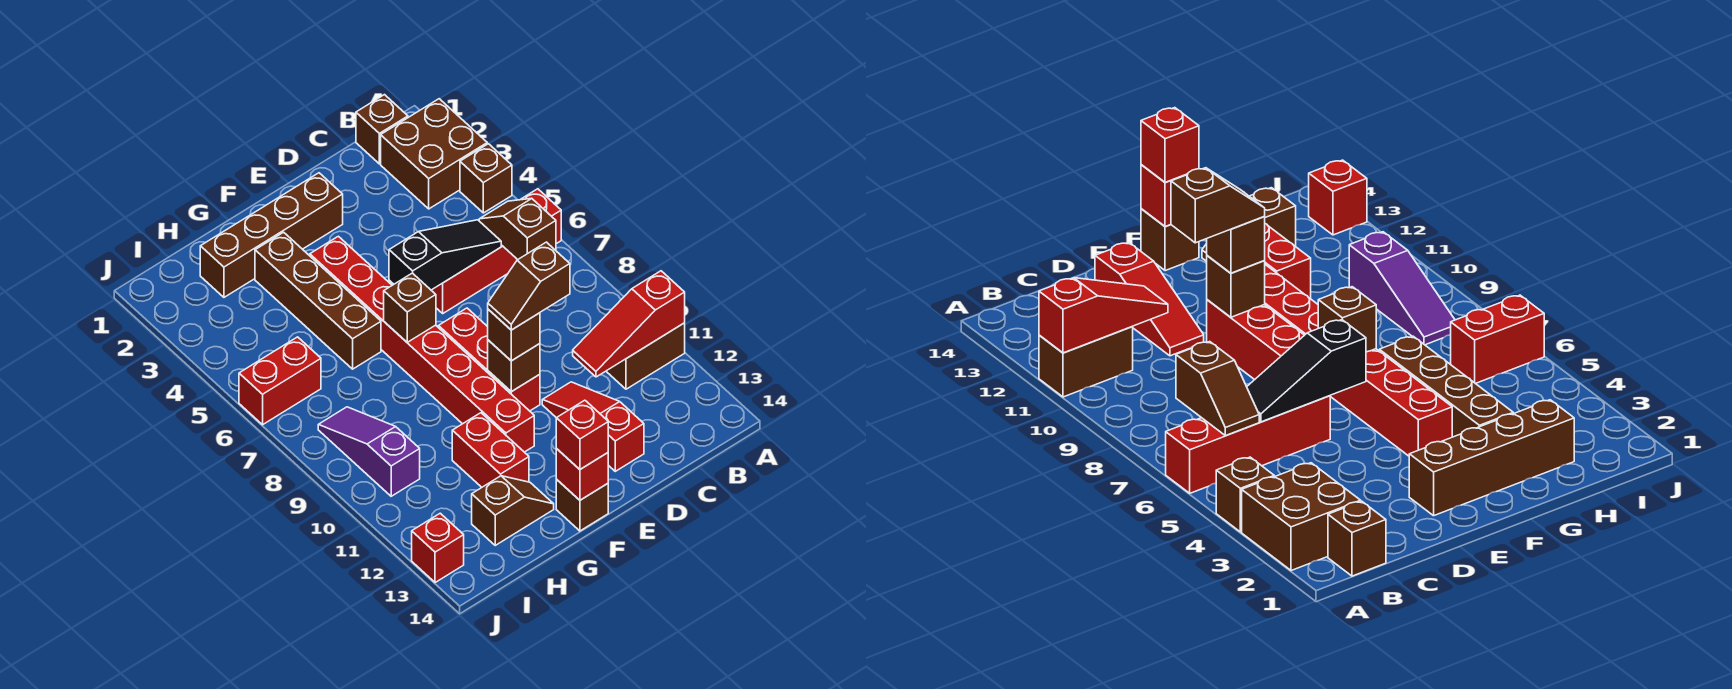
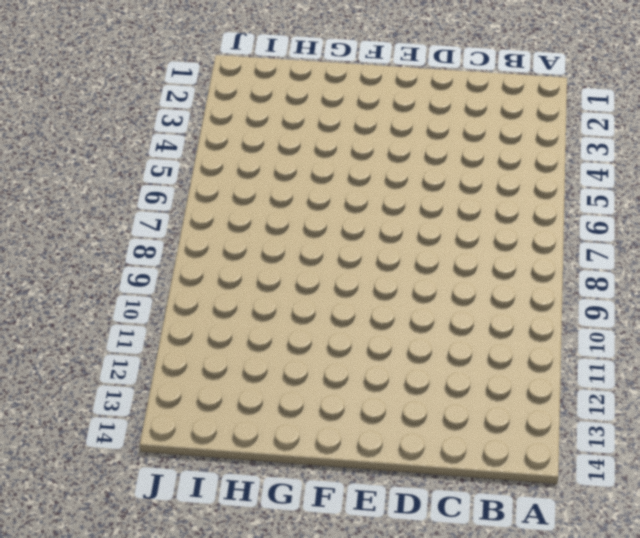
none -> brown 2x2 brick [381,99,487,209]
none -> brown 1x1 brick [460,144,512,213]
none -> red 1x4 brick [431,189,561,313]

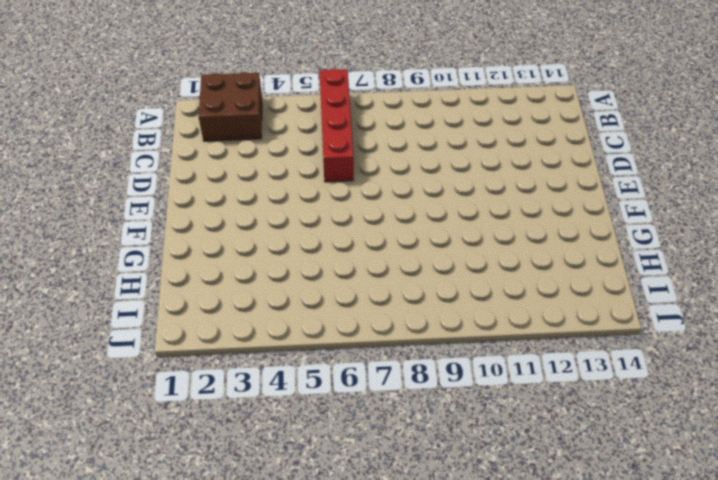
none -> brown 1x1 brick [460,144,512,213]
none -> brown 1x2 brick [606,323,685,389]
none -> brown 1x1 brick [356,95,408,164]

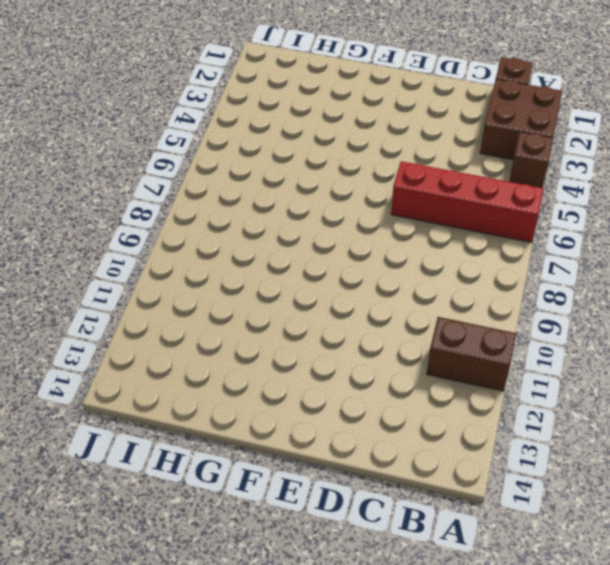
none -> red 1x3 slope [542,382,644,471]
none -> brown 1x4 brick [200,173,343,297]
none -> red 1x3 brick [438,308,540,411]

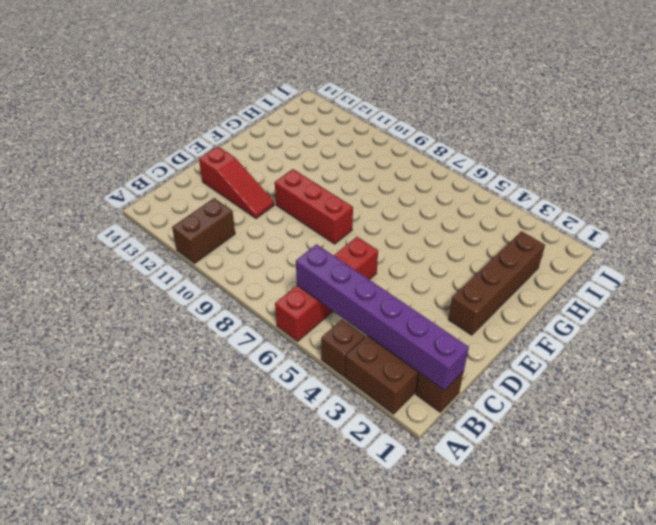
purple 1x6 brick [296,244,469,391] -> brown 1x2 slope [479,199,556,260]
none -> red 1x8 brick [310,236,534,452]
none -> brown 1x1 brick [556,480,608,531]
none -> brown 1x4 brick [255,232,381,369]

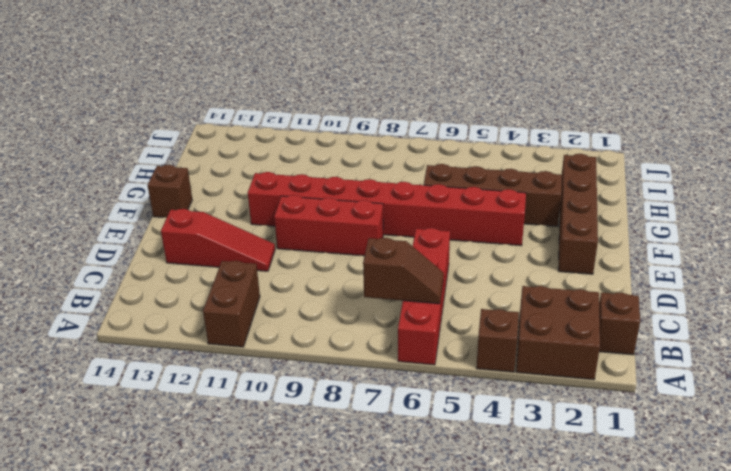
none -> red 1x2 brick [452,413,529,487]
none -> brown 1x2 slope [472,476,554,545]
none -> red 1x2 brick [239,337,321,425]

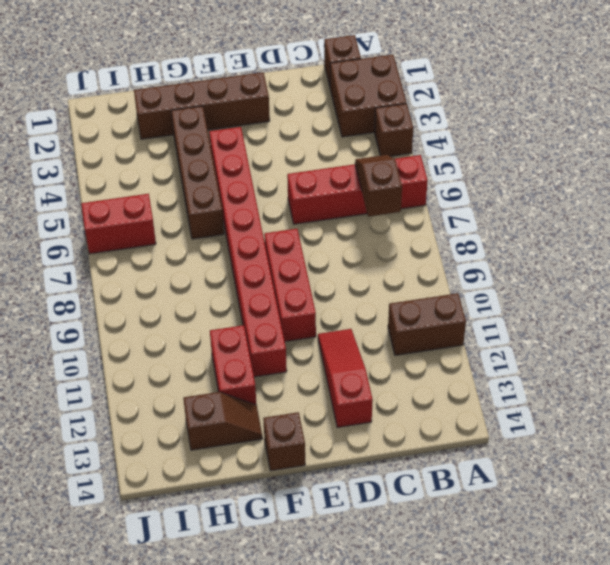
none -> purple 1x3 slope [318,407,420,496]
none -> red 1x1 brick [412,513,464,583]
none -> red 1x3 slope [573,271,685,377]

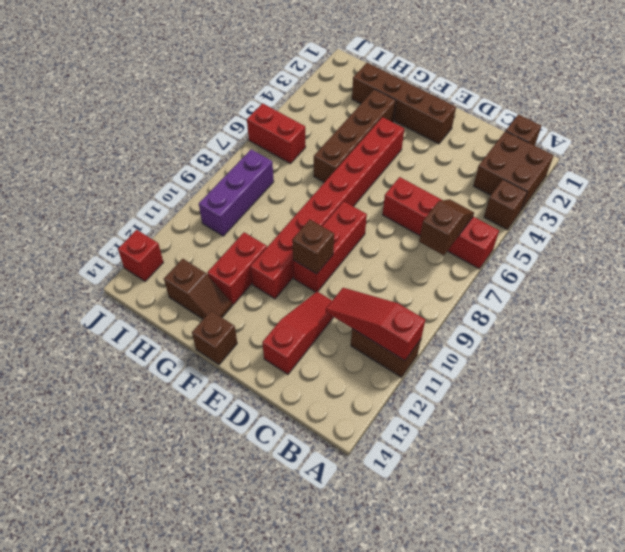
purple 1x3 brick [199,149,274,236] -> purple 1x3 slope [318,407,420,496]
none -> black 1x3 slope [389,220,501,290]
none -> brown 1x1 brick [384,273,436,342]
none -> red 1x1 brick [556,449,608,500]

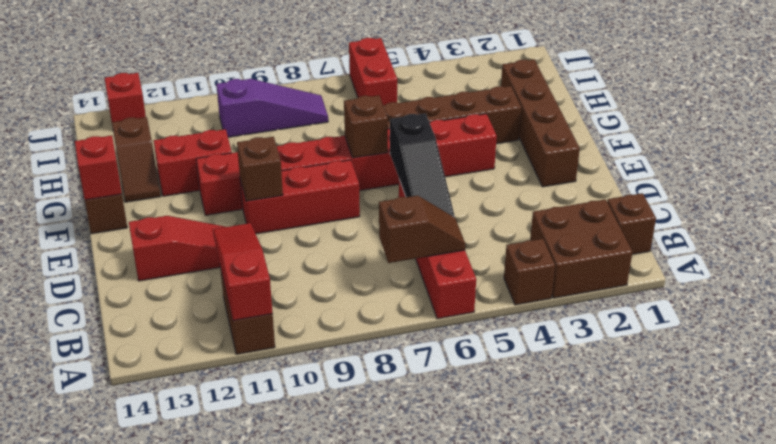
none -> brown 1x1 brick [488,309,540,361]
none -> red 1x1 brick [556,400,608,469]
none -> brown 1x2 slope [488,242,570,330]

